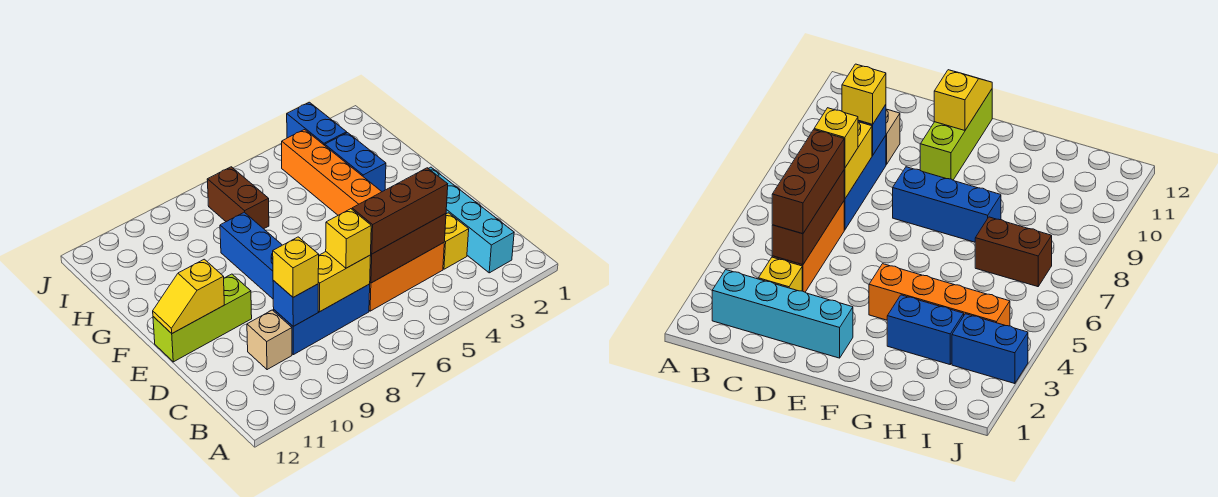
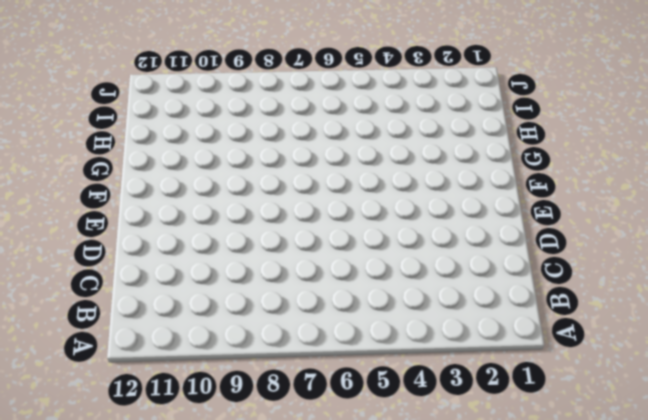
none -> cyan 1x4 brick [428,167,514,273]
none -> yellow 1x1 brick [443,213,469,269]
none -> orange 1x3 brick [369,243,444,311]

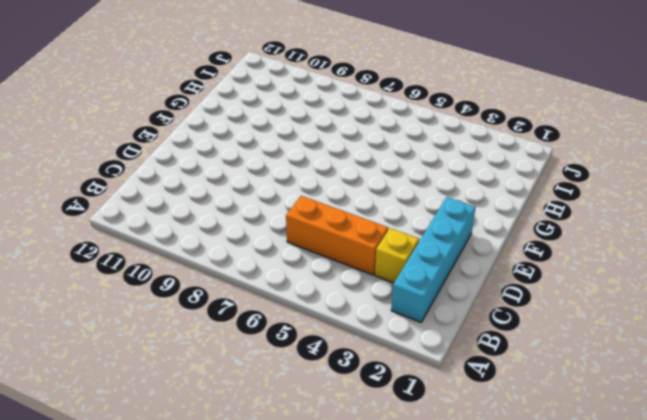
none -> blue 1x3 brick [274,284,370,355]
none -> tan 1x1 brick [247,310,292,370]
none -> blue 1x3 brick [220,212,282,299]

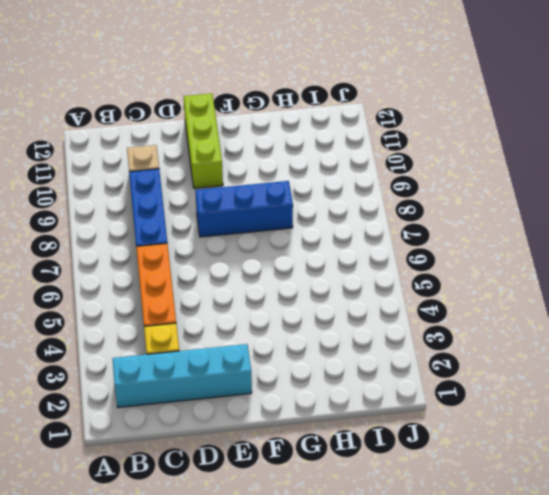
none -> orange 1x4 brick [282,130,382,215]
none -> blue 1x2 brick [325,133,386,192]
none -> brown 1x2 brick [207,167,269,229]

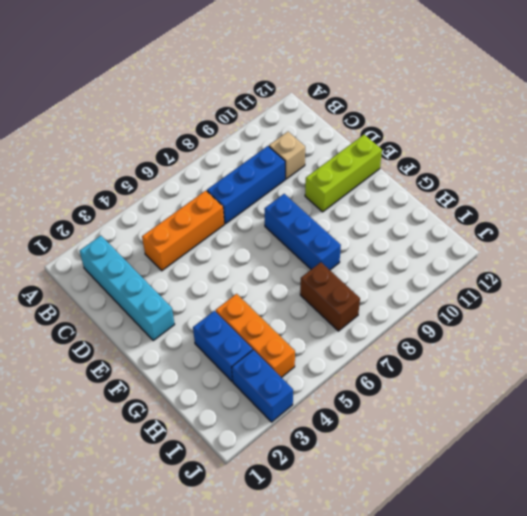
orange 1x3 brick [216,294,295,378] -> orange 1x4 brick [282,130,382,215]
none -> yellow 1x1 brick [443,213,469,269]
none -> brown 1x3 brick [370,214,446,283]
none -> yellow 1x2 brick [318,252,371,312]

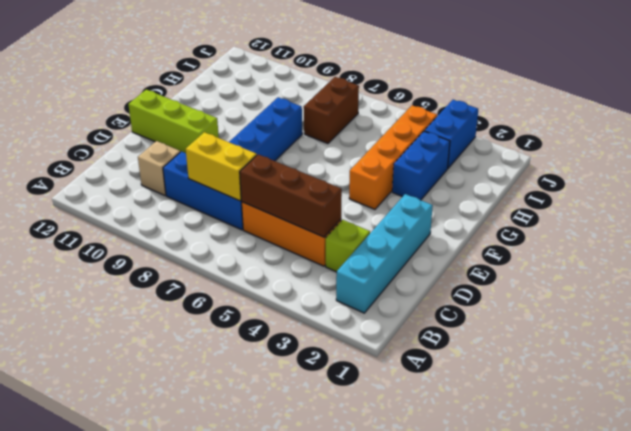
lime 1x1 brick [326,220,370,272] -> yellow 1x1 brick [443,213,469,269]
none -> blue 1x1 brick [273,281,318,326]
none -> yellow 1x2 slope [153,259,224,333]
none -> brown 1x3 brick [352,168,448,254]

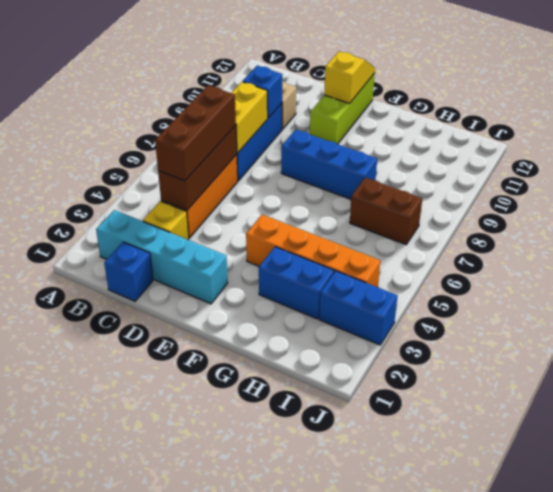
blue 1x1 brick [104,242,153,301] -> none
none -> yellow 1x1 brick [326,209,371,268]
none -> yellow 1x1 brick [273,237,319,297]

